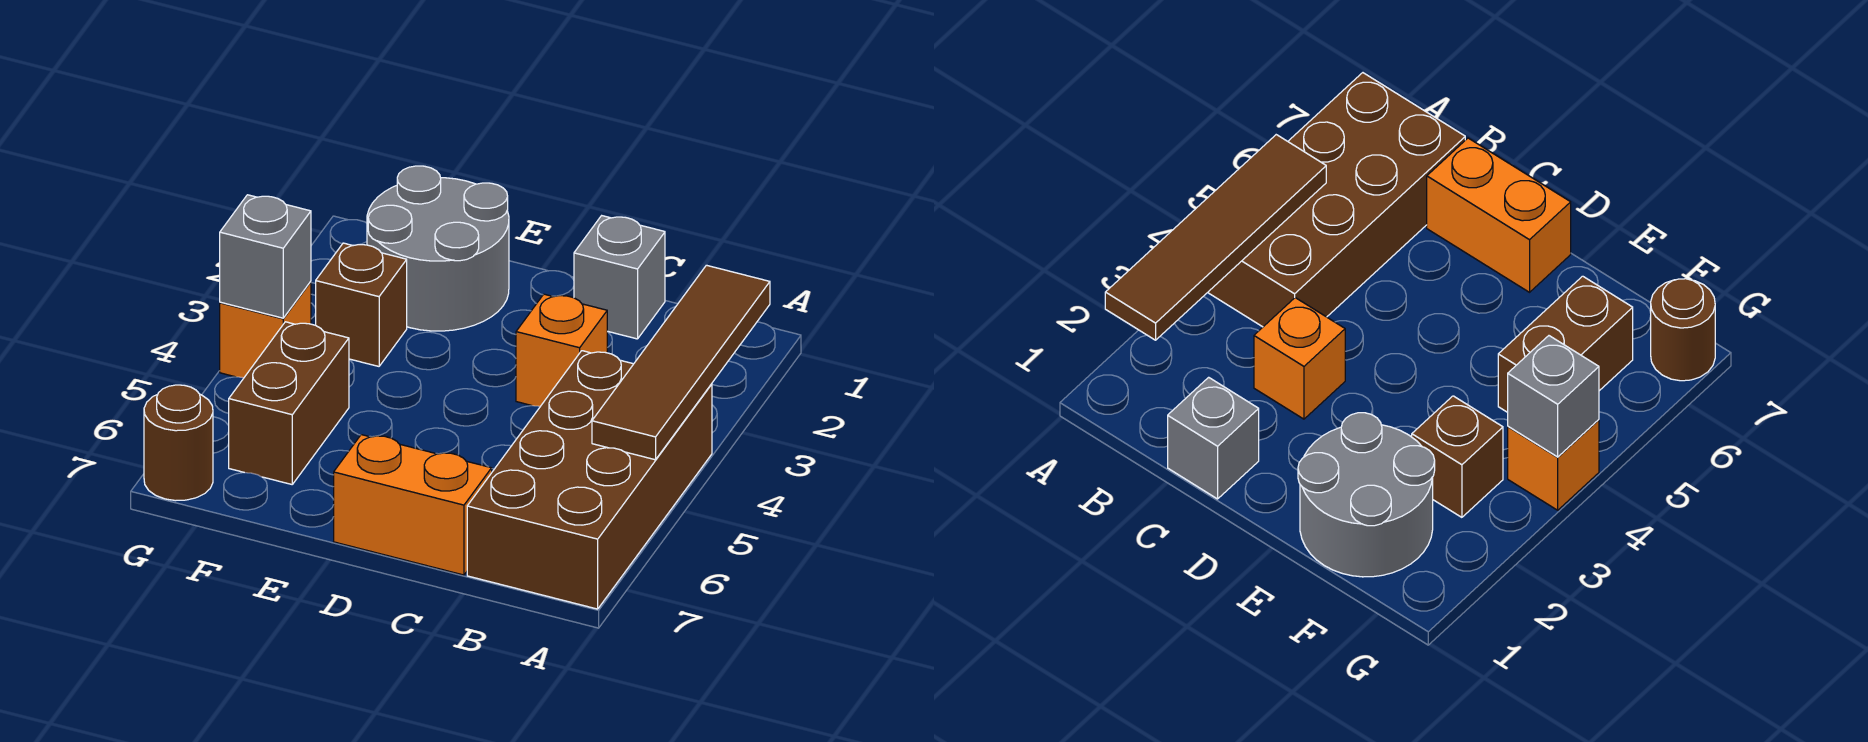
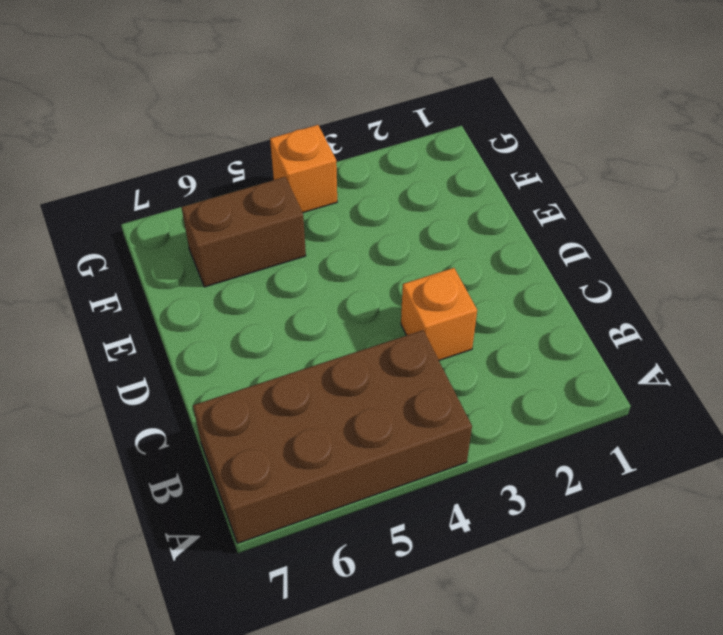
none -> grey 1x1 brick [574,216,665,339]
none -> orange 1x2 brick [334,435,492,575]

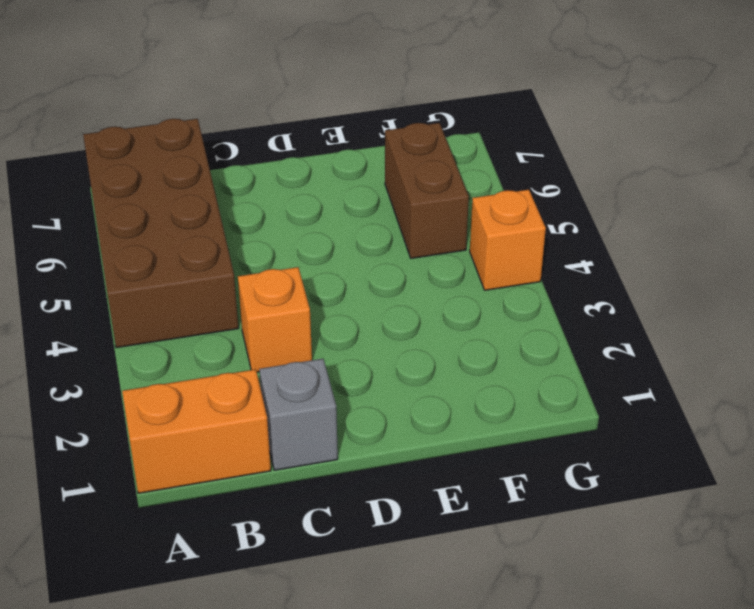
orange 1x2 brick [122,369,271,493] -> orange 1x2 brick moved to [334,435,492,575]
none -> grey 2x2 round brick [367,166,509,331]
none -> brown 1x1 brick [316,243,407,366]

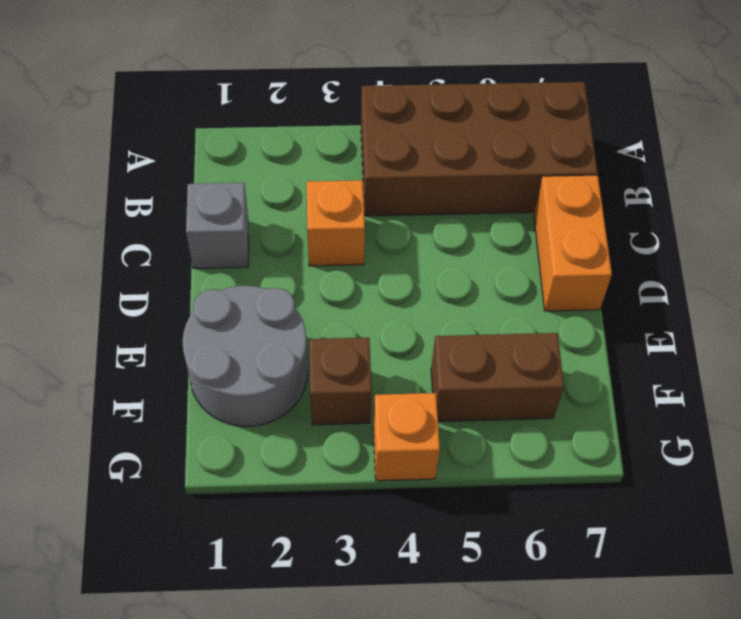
none -> brown 1x1 round brick [144,385,213,501]
none -> brown 1x4 tile [592,265,770,460]

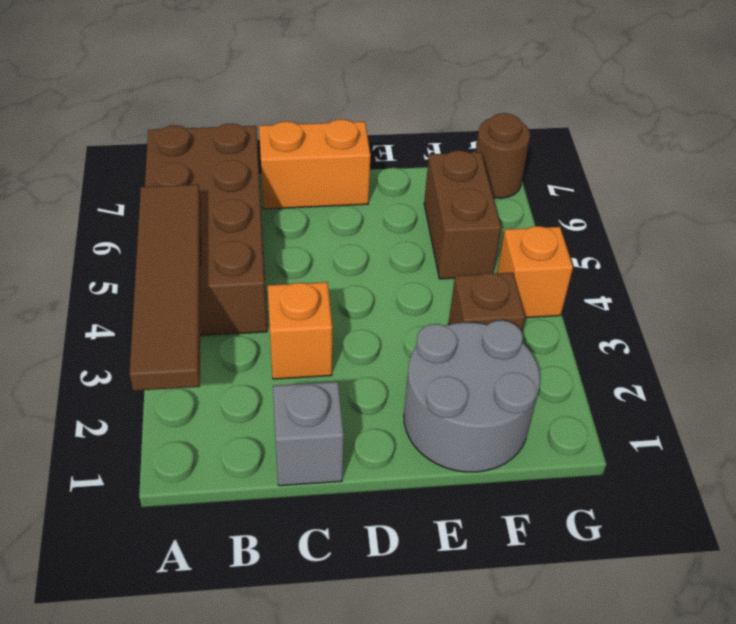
none -> grey 1x1 brick [220,195,311,318]

